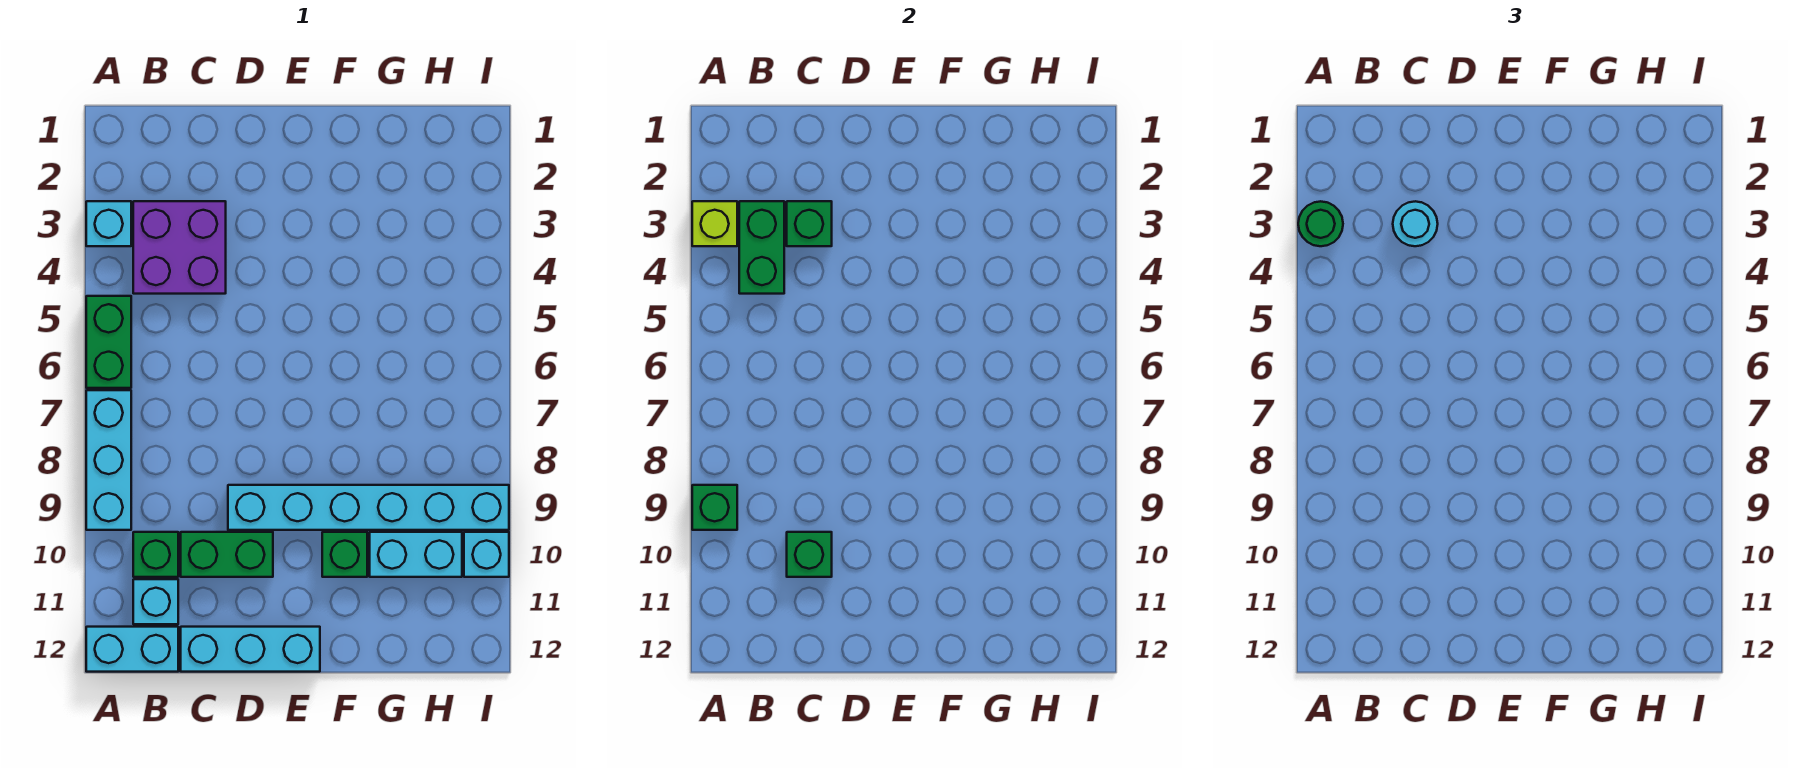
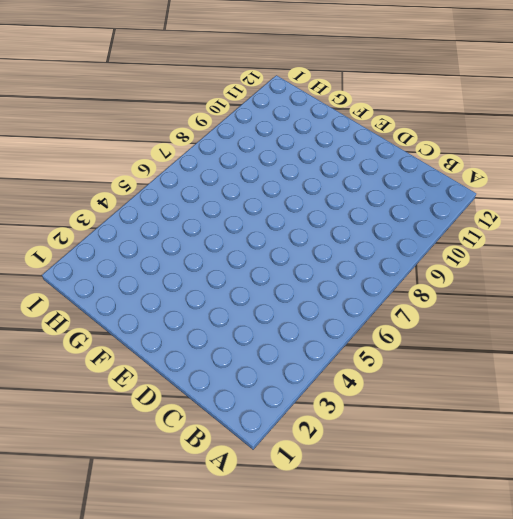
none -> cyan 1x1 brick [86,201,131,246]
none -> green 1x2 brick [86,296,131,388]
none -> cyan 1x3 brick [86,390,131,530]

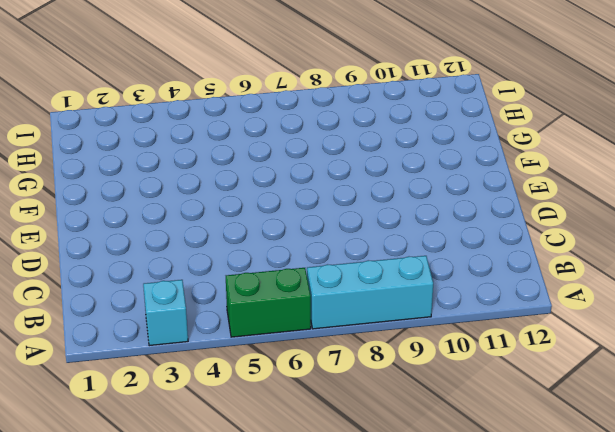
none -> cyan 1x2 brick [86,627,178,672]
none -> purple 2x2 brick [133,201,226,294]
none -> green 1x1 brick [133,532,178,577]

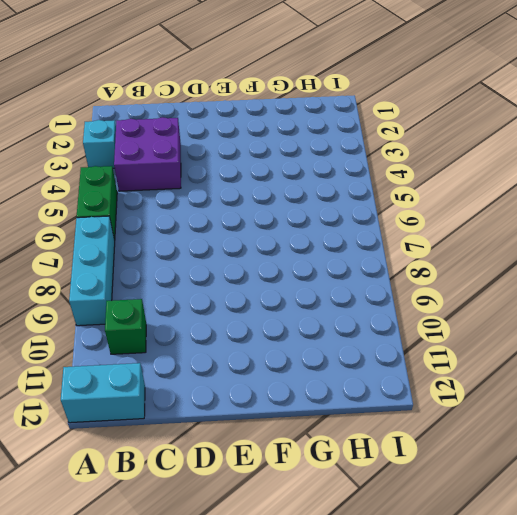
none -> cyan 1x1 brick [133,579,178,624]
none -> green 1x2 brick [181,532,273,577]
none -> cyan 1x3 brick [181,627,320,672]

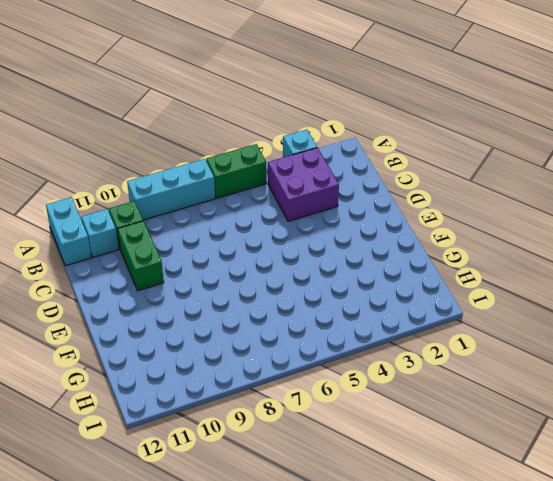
none -> cyan 1x3 brick [181,627,320,672]
none -> cyan 1x6 brick [228,485,509,530]
none -> green 1x1 brick [322,532,367,577]

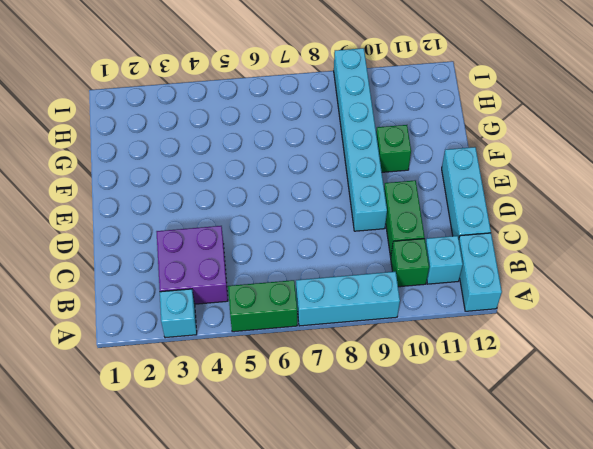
none -> cyan 1x2 brick [370,532,462,577]
none -> cyan 1x1 brick [464,532,509,577]
none -> lime 1x1 brick [692,201,737,246]

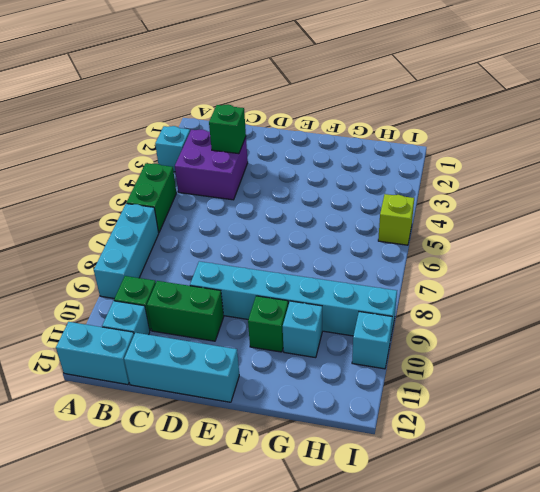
cyan 1x1 brick [283,301,322,358] -> cyan 1x2 brick [370,532,462,577]
lime 1x1 brick [378,194,414,245] -> lime 1x1 brick moved to [692,201,737,246]
none -> green 1x1 brick [692,485,737,530]
none -> green 1x2 brick [739,201,784,294]
none -> green 1x1 brick [787,532,832,577]

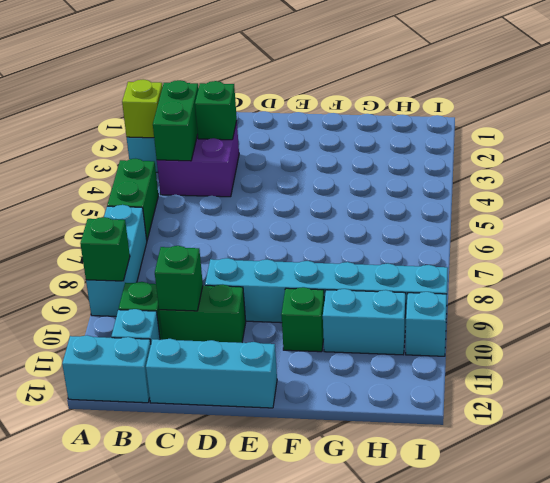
none -> green 1x1 round brick [1298,201,1343,246]
none -> cyan 1x1 round brick [1393,201,1438,246]

